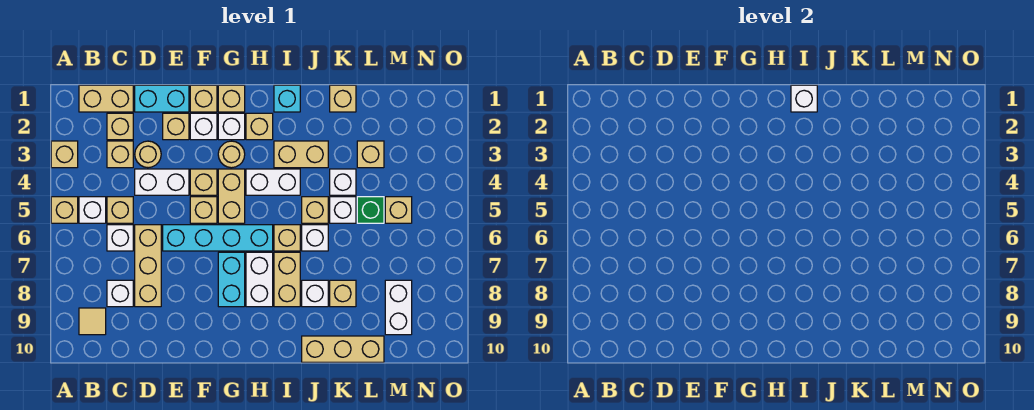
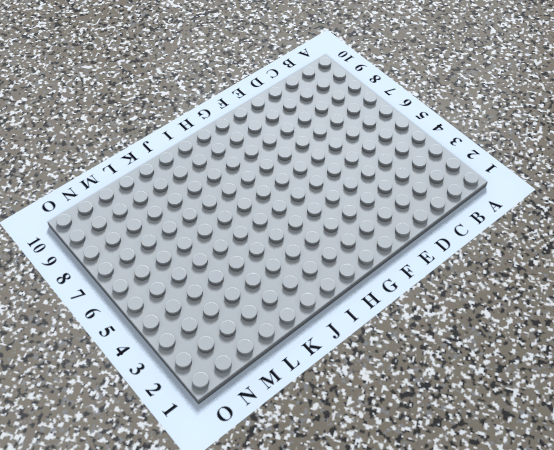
none -> tan 1x1 brick [51,141,78,168]
none -> tan 1x1 brick [51,197,78,223]
none -> tan 1x2 brick [79,85,133,112]
none -> white 1x1 brick [79,197,106,223]

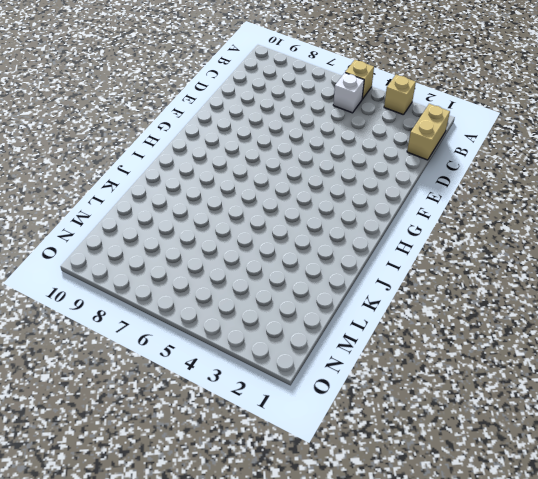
none -> tan 1x1 tile [79,308,106,335]
none -> tan 1x1 brick [107,113,133,140]
none -> tan 1x1 brick [107,141,133,168]
none -> tan 1x1 brick [107,197,133,223]

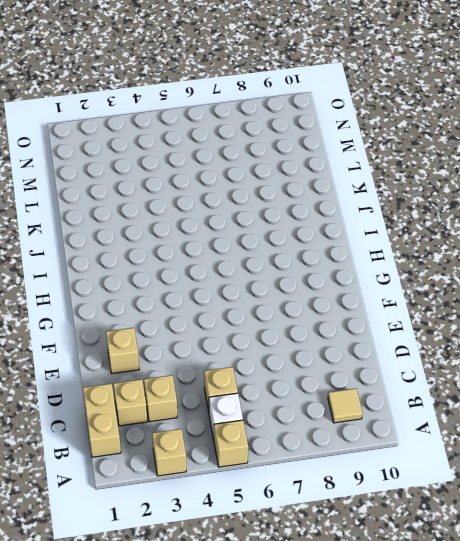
none -> white 1x1 brick [107,225,133,251]
none -> white 1x1 brick [107,280,133,307]
none -> cyan 1x2 brick [135,85,189,112]
none -> tan 1x1 round brick [135,141,161,168]

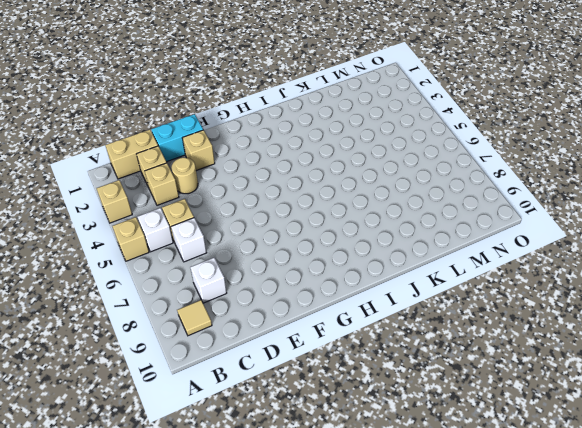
none -> white 1x2 brick [135,169,189,195]
none -> tan 1x3 brick [135,225,161,307]
none -> cyan 1x4 brick [163,225,273,251]
none -> tan 1x1 brick [190,85,217,112]

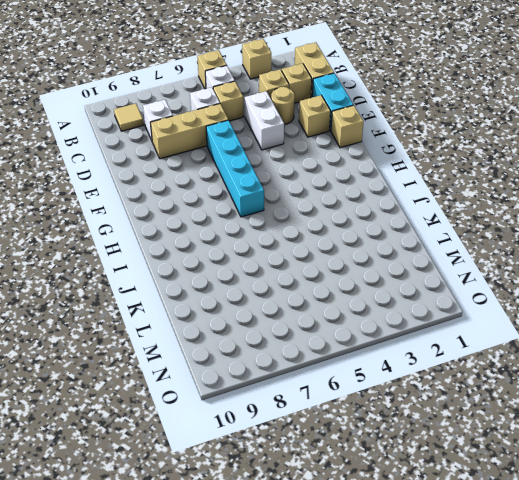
none -> white 1x1 brick [190,113,217,140]
none -> tan 1x1 brick [190,169,217,195]
none -> tan 1x1 brick [190,197,217,223]
none -> tan 1x1 brick [218,85,245,112]

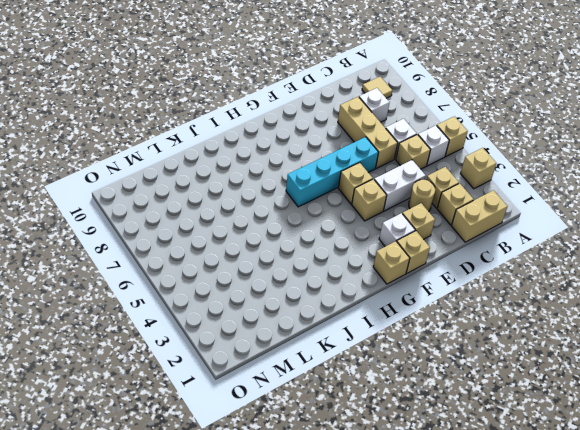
none -> cyan 1x2 brick [135,85,189,112]
none -> white 1x1 brick [218,113,245,140]
none -> tan 1x1 round brick [218,141,245,168]
none -> tan 1x2 brick [218,169,245,223]

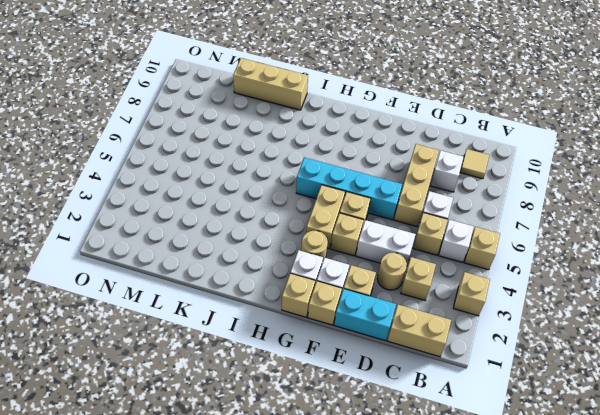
none -> tan 1x1 brick [107,113,133,140]
none -> cyan 1x2 brick [218,252,245,307]
none -> tan 1x1 brick [246,113,273,140]
none -> white 1x2 brick [246,169,300,195]

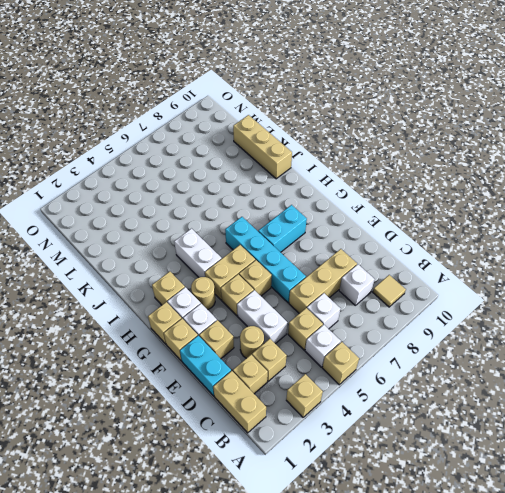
none -> white 1x2 brick [246,252,273,307]
none -> cyan 1x1 brick [274,85,300,112]
none -> tan 1x2 brick [274,141,328,168]
none -> tan 1x1 brick [274,225,300,251]

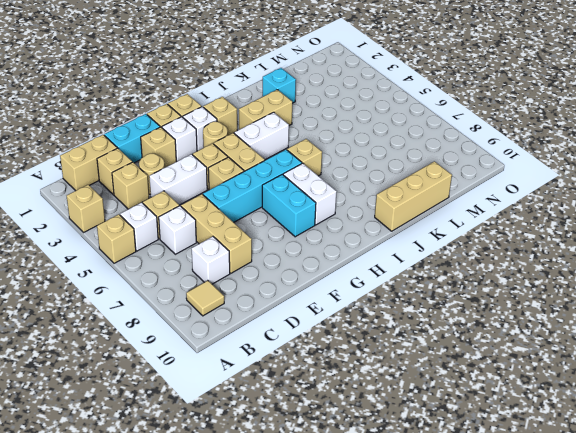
cyan 1x1 brick [263,68,296,103] -> cyan 1x1 brick moved to [274,85,300,112]
none -> tan 1x2 brick [274,252,300,307]
none -> tan 1x1 brick [302,197,328,223]
none -> white 1x1 brick [302,225,328,251]
none -> white 1x1 brick [302,280,328,307]

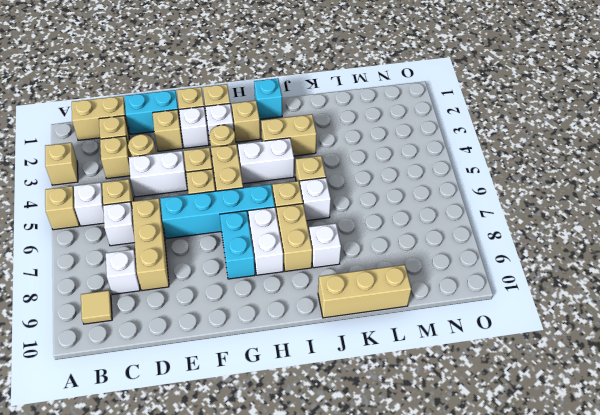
none -> tan 1x1 brick [330,85,356,112]
none -> white 1x1 brick [330,169,356,195]
none -> white 1x1 brick [330,197,356,223]
none -> tan 1x1 brick [330,280,356,307]

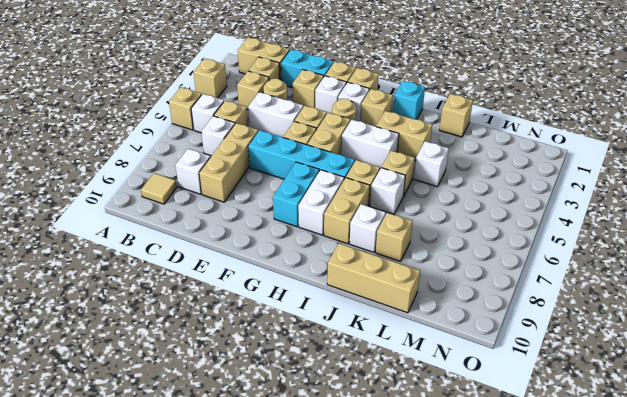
none -> white 1x1 brick [330,197,356,223]
none -> tan 1x1 brick [357,141,384,168]
none -> green 1x1 brick [357,197,384,223]
none -> tan 1x1 brick [385,197,412,223]

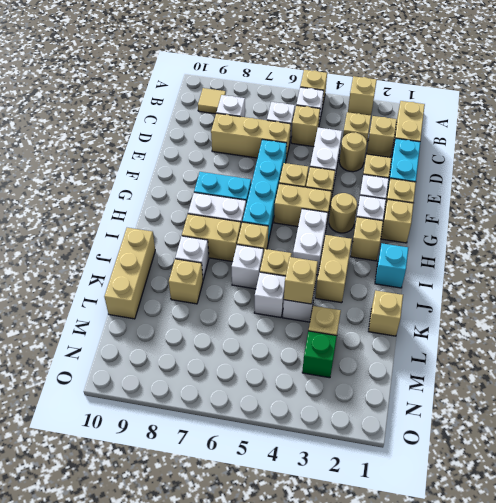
tan 1x1 brick [284,257,318,304] -> tan 1x1 brick moved to [385,197,412,223]
green 1x1 brick [302,331,337,378] -> green 1x1 brick moved to [357,197,384,223]
none -> white 1x2 brick [385,280,412,335]
none -> white 1x1 brick [791,85,817,112]

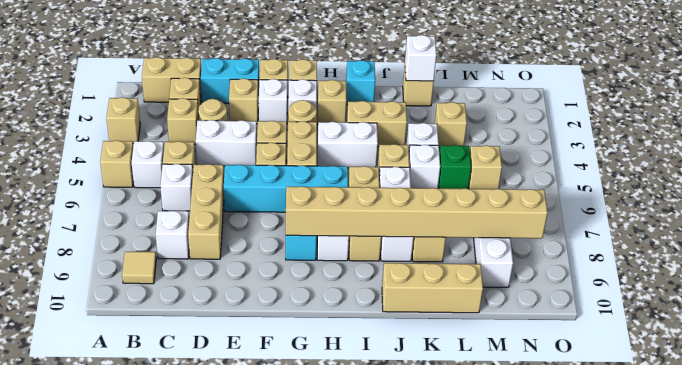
tan 1x8 brick [286,186,548,238] -> none
white 1x1 brick [405,35,436,81] -> white 1x1 brick moved to [791,85,817,112]

